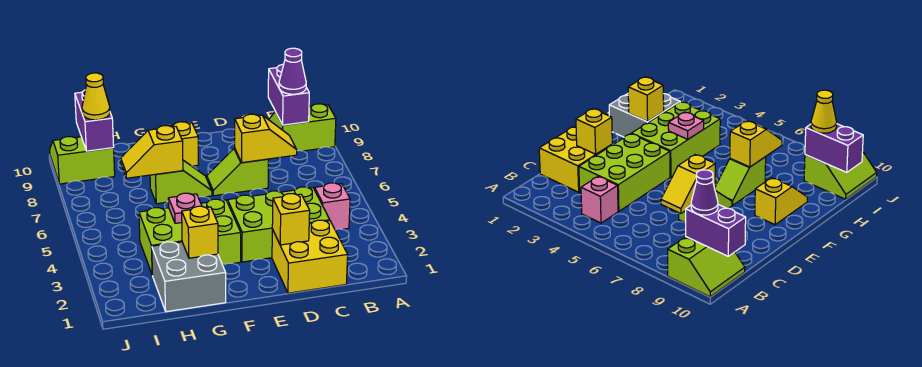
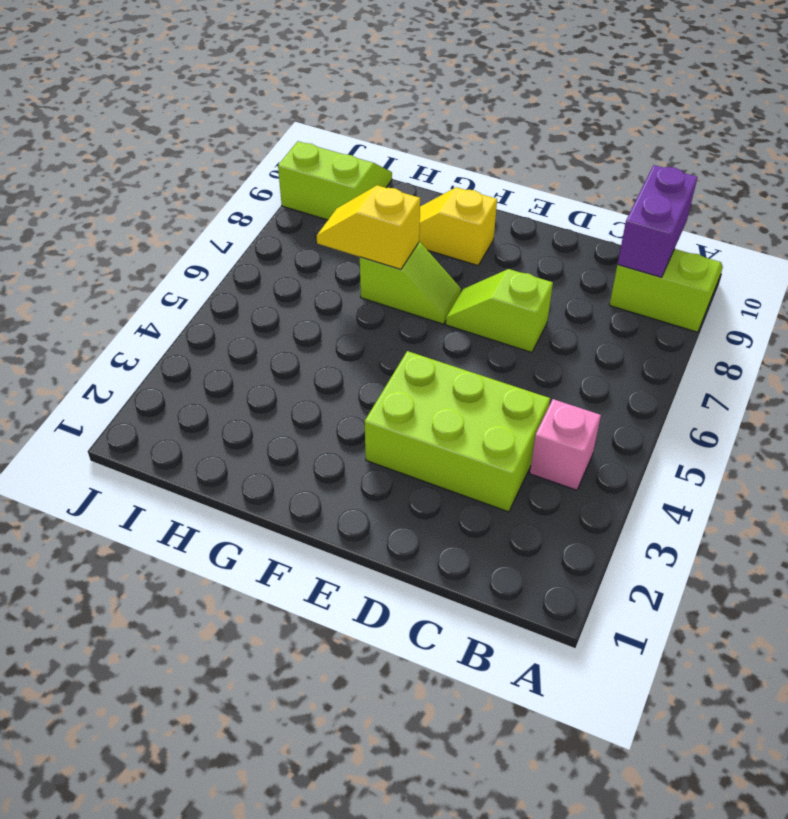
none -> yellow 2x2 brick [272,220,348,293]
none -> lime 2x3 brick [139,199,241,273]
none -> grey 2x2 brick [152,242,226,312]

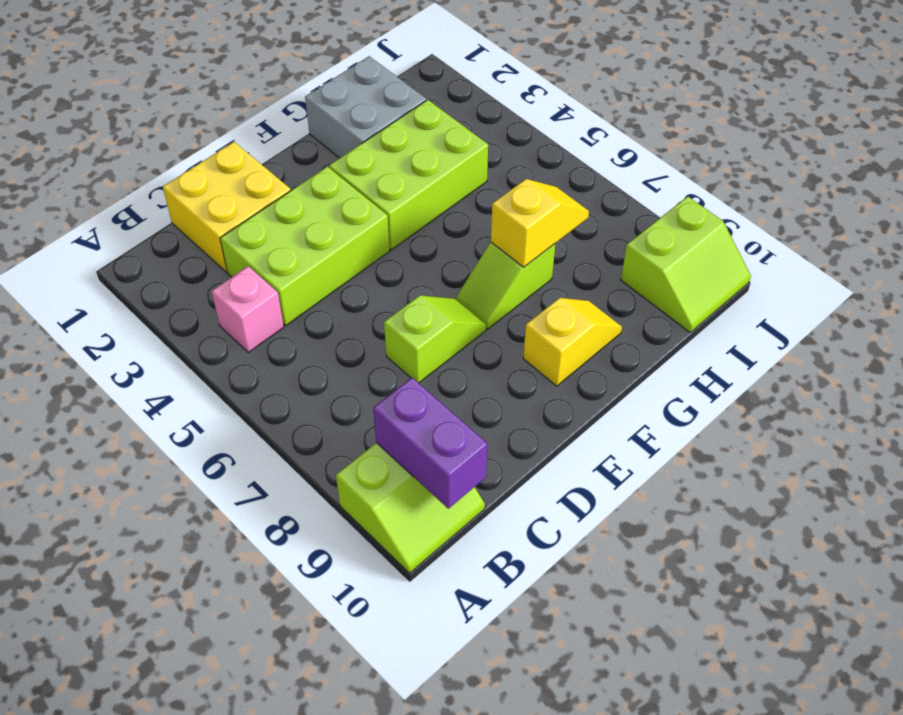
none -> yellow 1x2 slope [235,114,297,163]
none -> yellow 1x1 brick [272,194,310,245]
none -> yellow 1x1 brick [182,206,218,258]

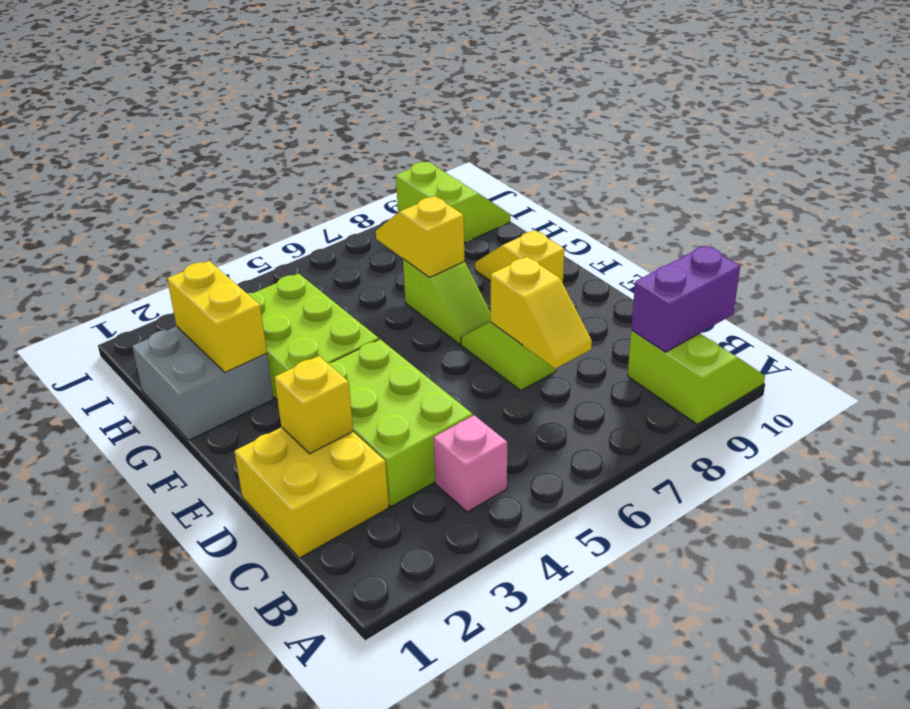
yellow 1x2 brick [167,261,267,372] -> yellow 1x1 brick [182,206,218,258]
none -> pink 1x1 plate [168,193,202,223]
none -> purple 1x2 brick [75,90,114,151]
none -> purple 1x1 cone [279,48,306,94]

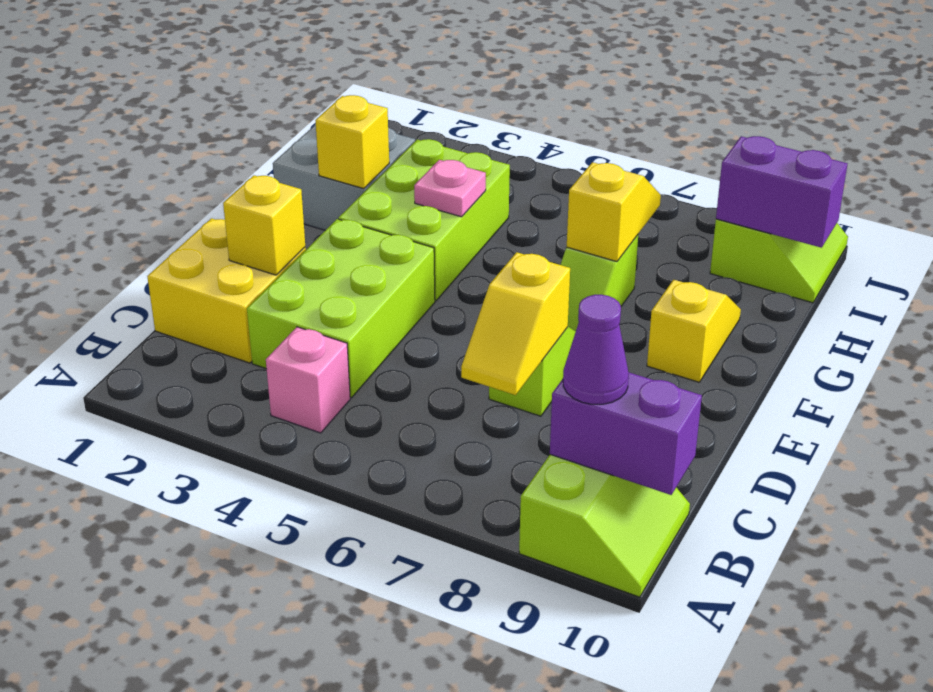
none -> yellow 1x1 cone [82,73,110,120]

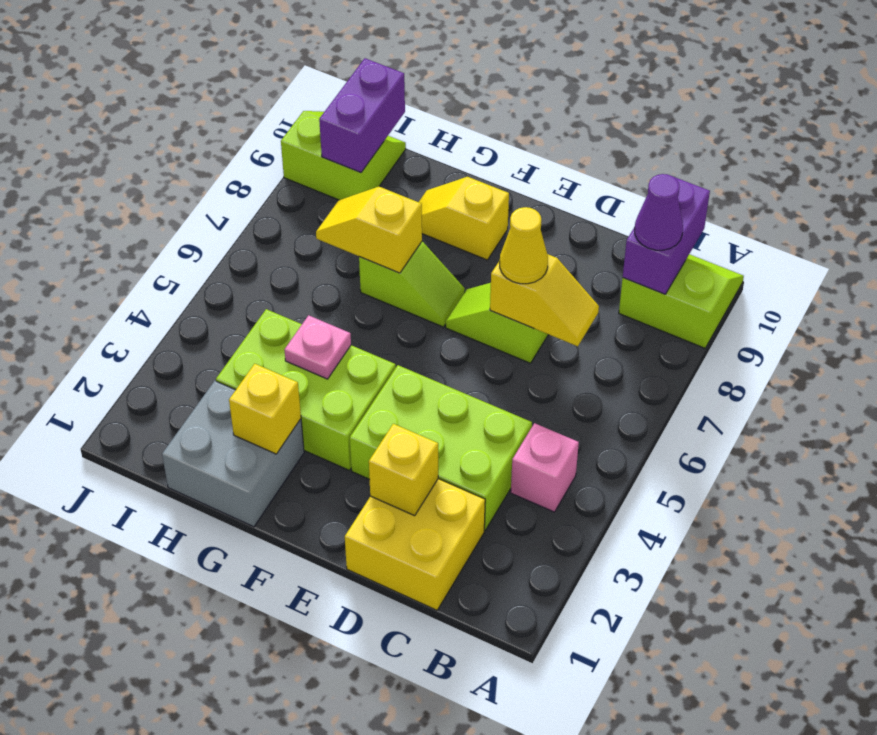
yellow 1x1 cone [500,207,548,284] -> yellow 1x1 cone moved to [82,73,110,120]

